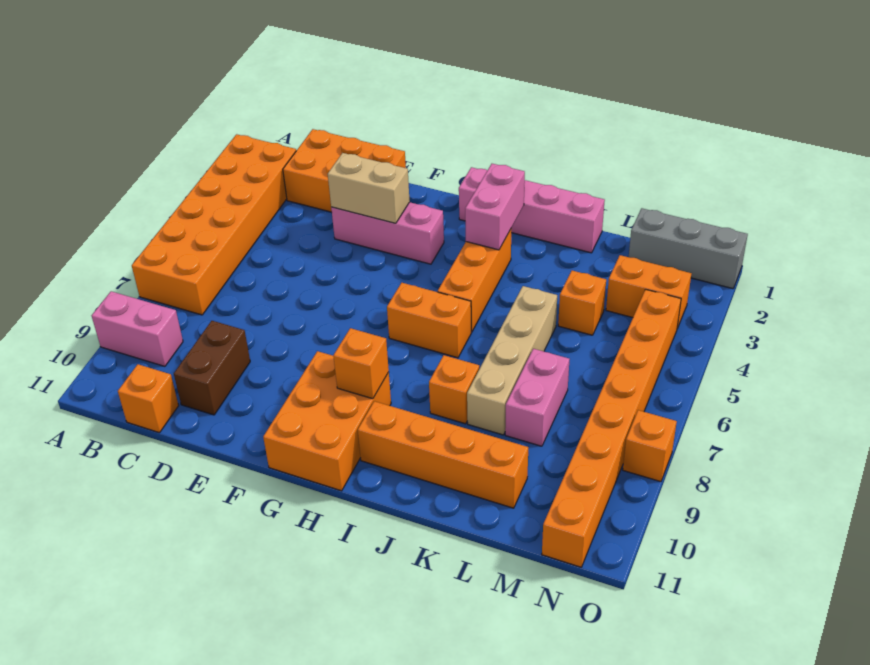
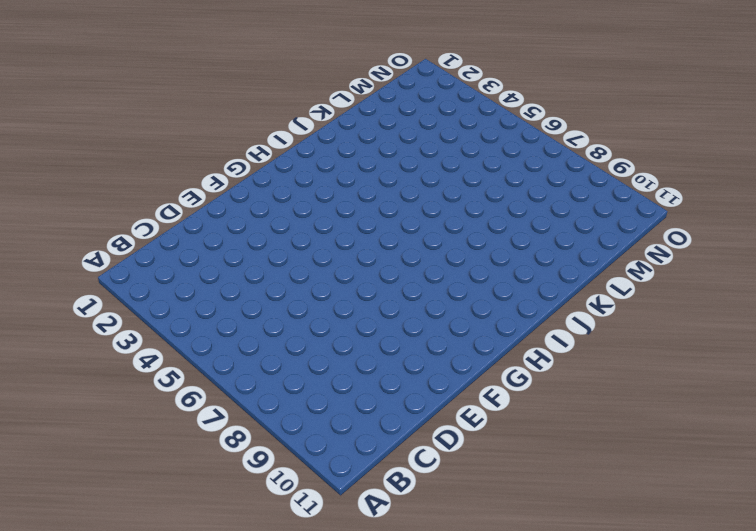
none -> orange 2x6 brick [132,134,296,315]
none -> pink 1x2 brick [92,291,183,366]
none -> orange 2x3 brick [283,129,406,212]

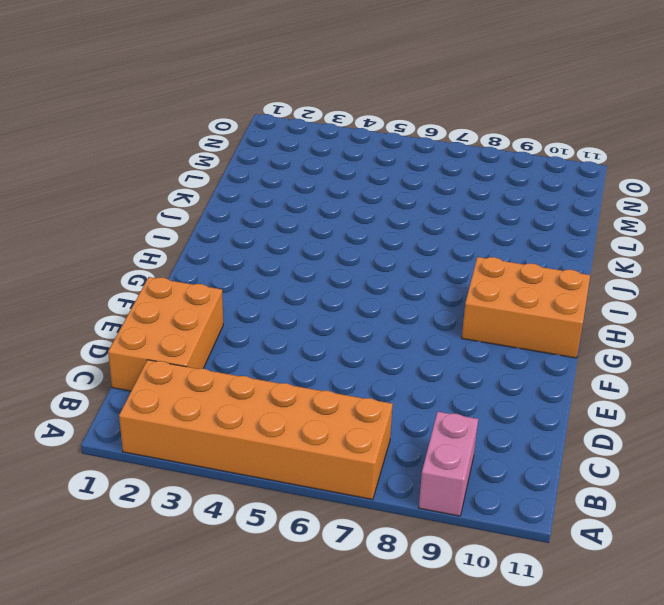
none -> orange 1x1 brick [118,364,179,433]
none -> brown 1x2 brick [174,321,250,415]
none -> pink 1x3 brick [331,202,444,264]

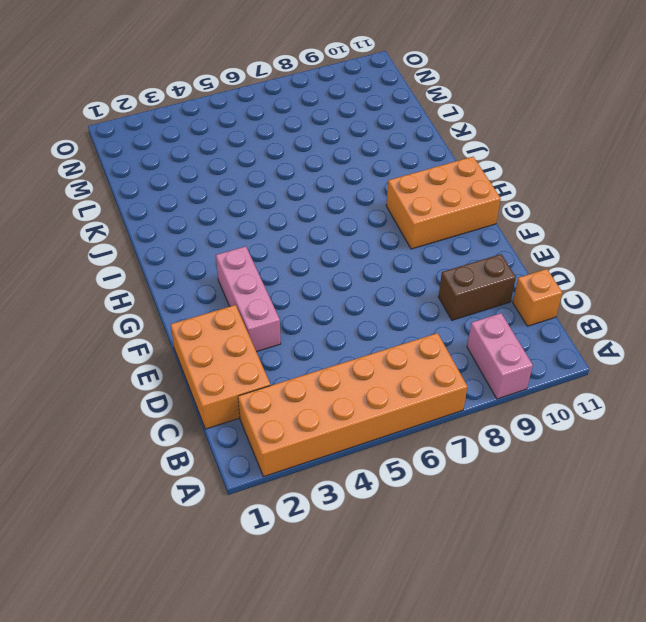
none -> pink 1x4 brick [459,167,605,253]
none -> orange 1x2 brick [387,283,472,358]
none -> orange 1x3 brick [438,229,511,332]

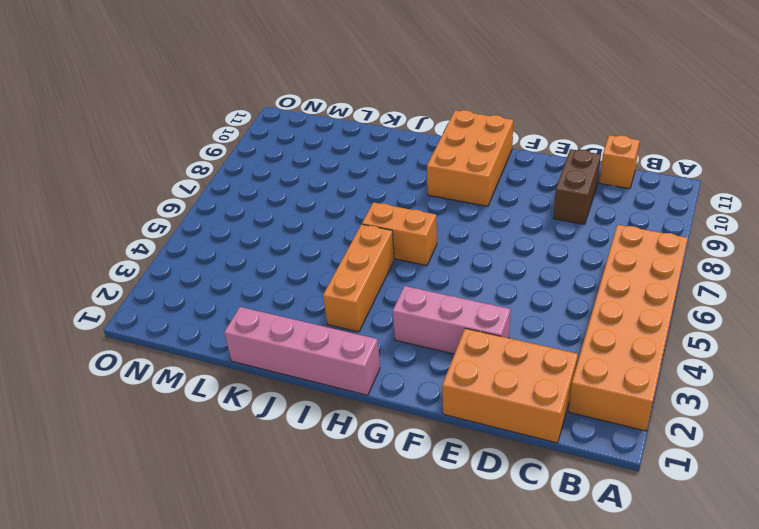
none -> pink 1x2 brick [92,291,183,366]
none -> orange 1x4 brick [358,401,528,508]
none -> orange 1x1 brick [429,355,479,424]

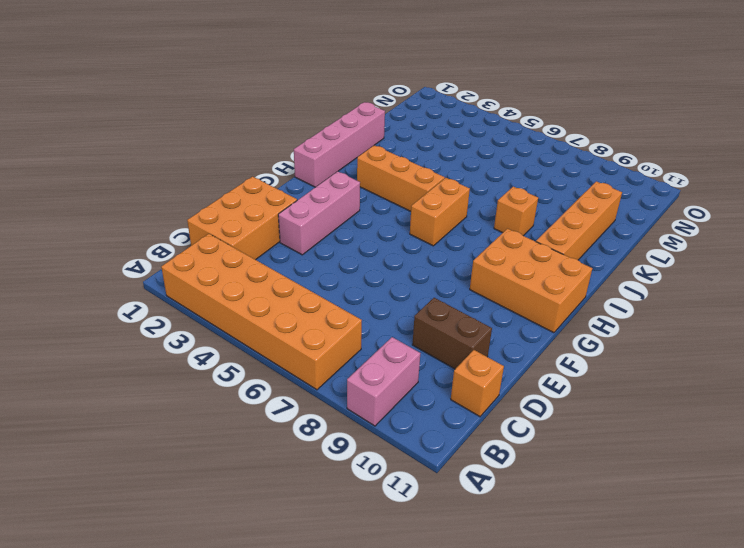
none -> tan 1x4 brick [467,286,557,435]
none -> orange 1x1 brick [558,271,606,335]
none -> pink 1x2 brick [505,349,570,446]

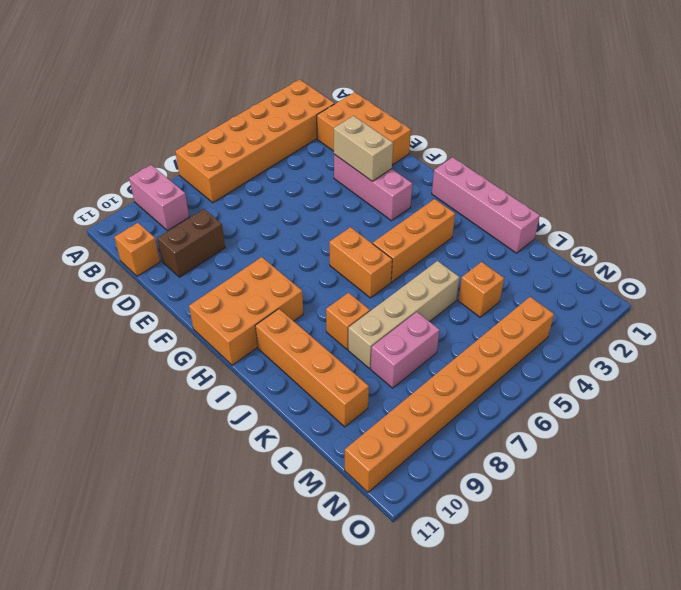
none -> grey 1x3 brick [629,208,748,289]
none -> orange 1x2 brick [606,255,691,328]
none -> orange 1x1 brick [623,410,677,482]

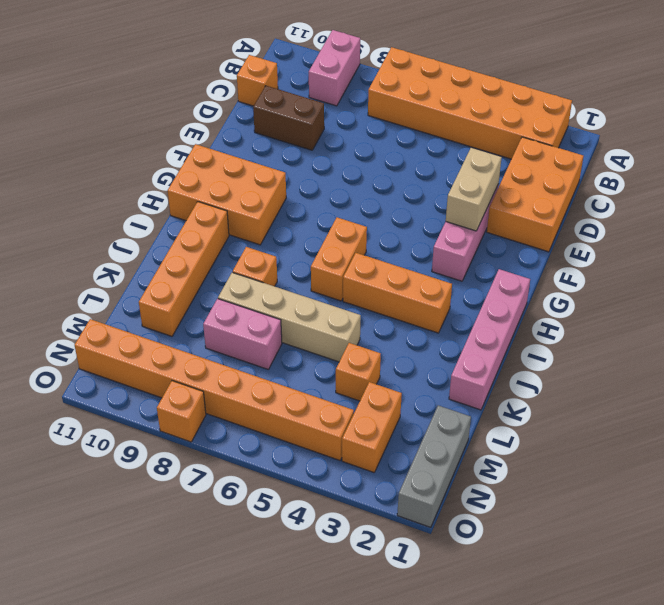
none -> orange 1x1 brick [333,328,389,399]
none -> pink 1x2 brick [465,164,525,250]

